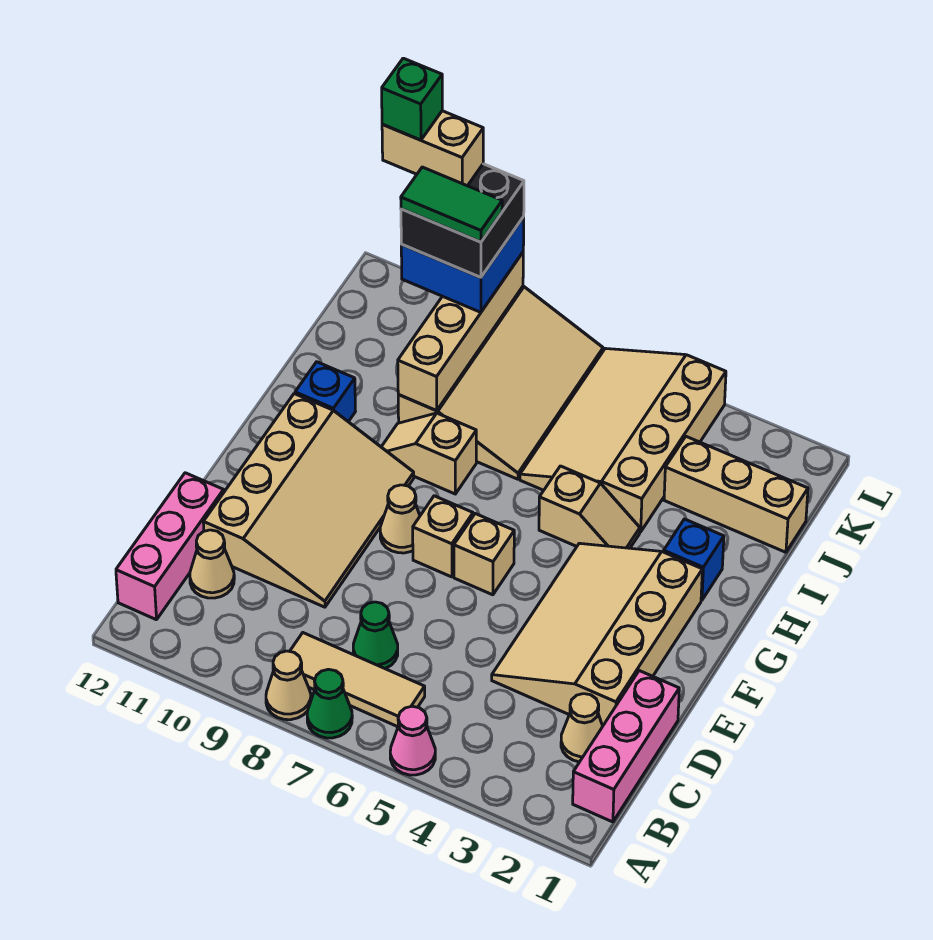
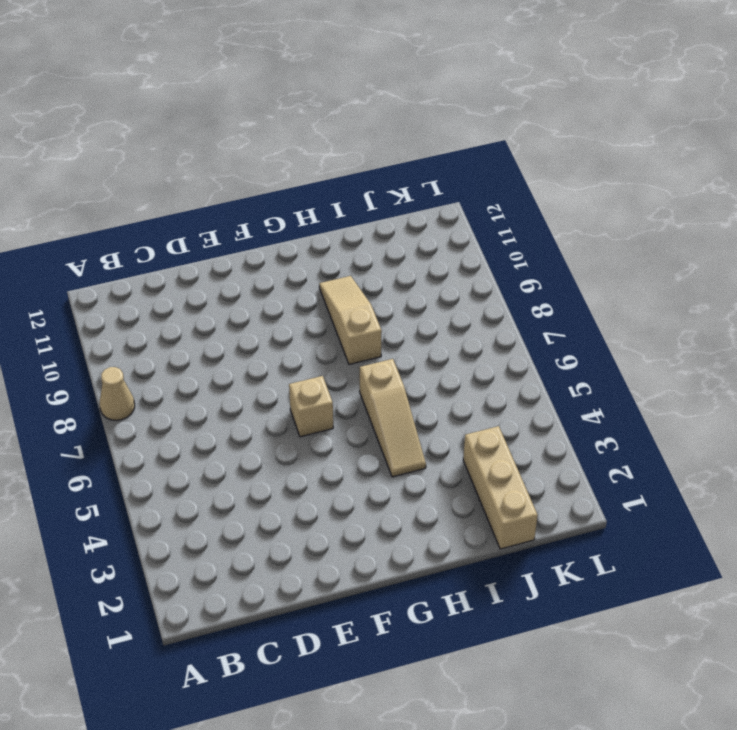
tan 1x3 slope [360,359,426,477] -> tan 1x2 slope [539,466,640,548]
tan 1x3 slope [319,276,382,364] -> tan 1x2 slope [382,413,476,494]
none -> pink 1x1 cone [390,706,435,775]
none -> green 1x1 cone [307,669,352,738]
none -> pink 1x3 brick [573,671,679,822]

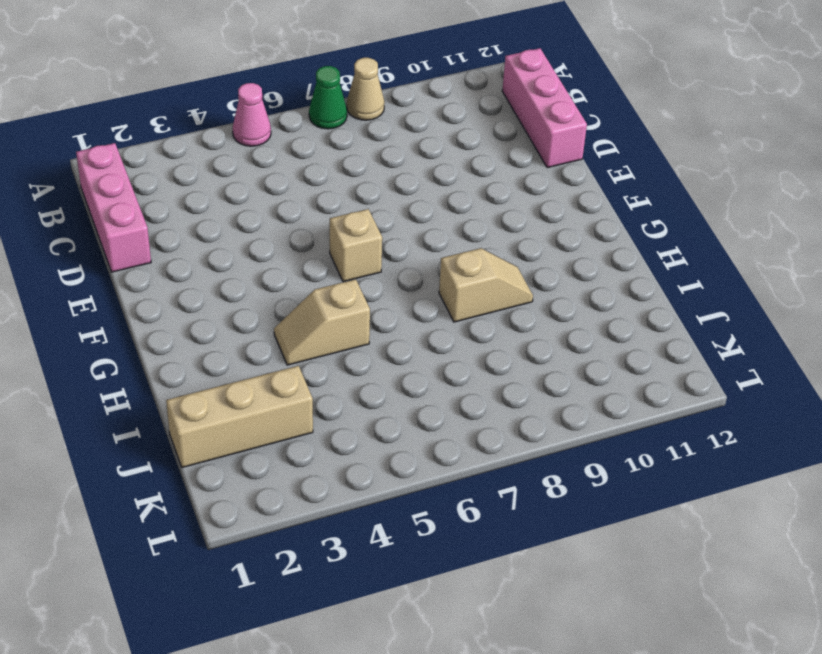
none -> tan 1x3 tile [290,633,425,727]
none -> tan 1x1 cone [561,694,603,762]
none -> green 1x1 cone [353,602,398,669]

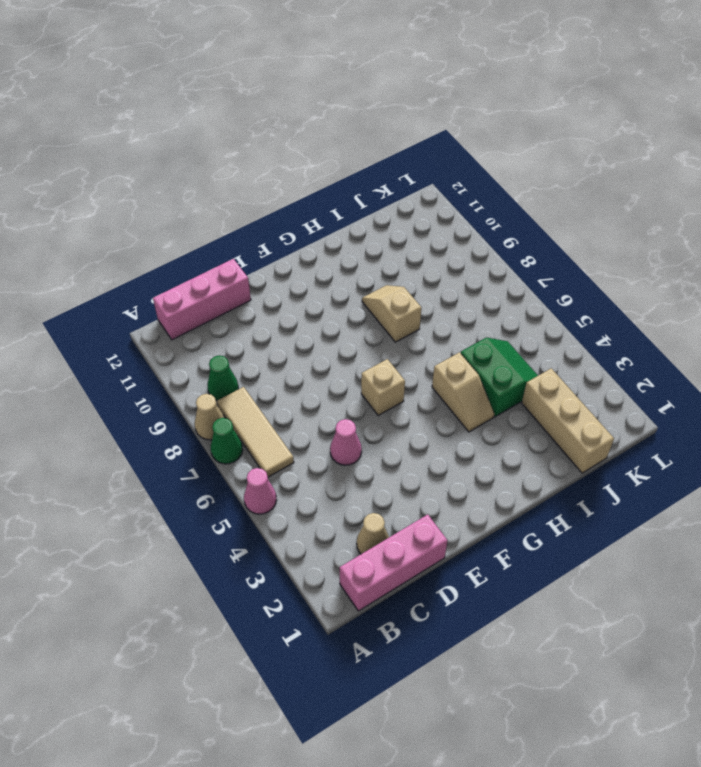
green 1x1 cone [207,355,238,400] -> green 1x1 cone moved to [353,602,398,669]
pink 1x1 cone [330,419,362,465] -> none
green 2x2 slope [461,338,538,417] -> tan 3x4 slope [520,348,726,532]
none -> tan 1x1 cone [190,530,234,598]
none -> tan 3x4 slope [492,543,702,726]
none -> tan 3x4 slope [203,394,414,607]

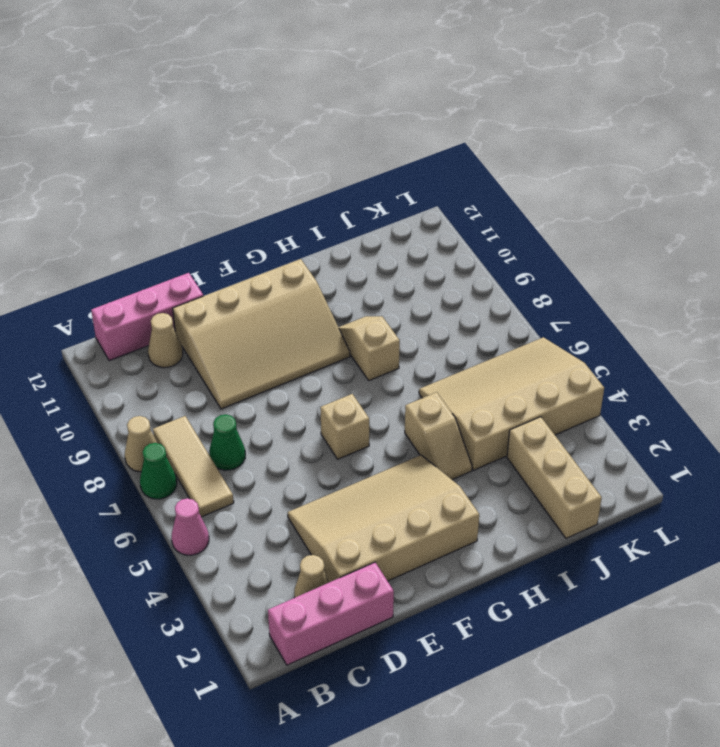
none -> tan 1x1 brick [413,496,473,577]
none -> tan 1x1 cone [380,485,420,553]
none -> blue 1x1 brick [664,519,724,600]

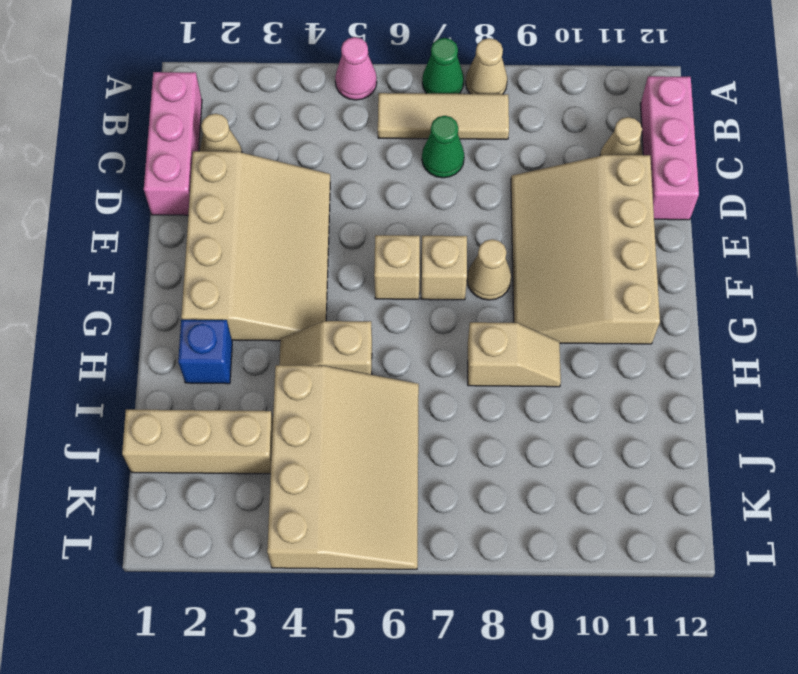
none -> blue 1x1 brick [295,362,355,422]
none -> tan 3x4 slope [398,286,603,479]
none -> tan 1x4 brick [398,253,523,411]

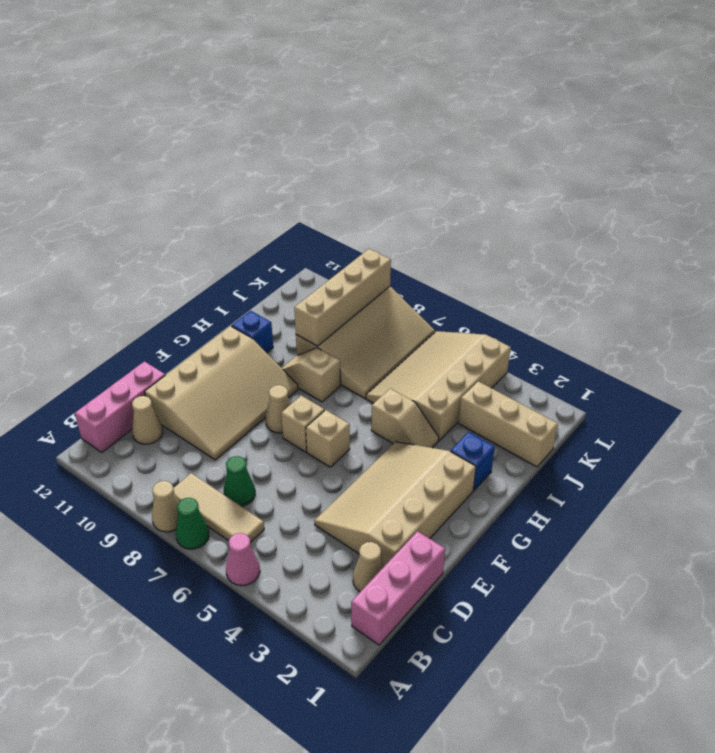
none -> blue 2x2 brick [401,217,524,312]
none -> black 2x2 brick [401,164,524,277]
none -> green 1x2 tile [401,167,502,242]

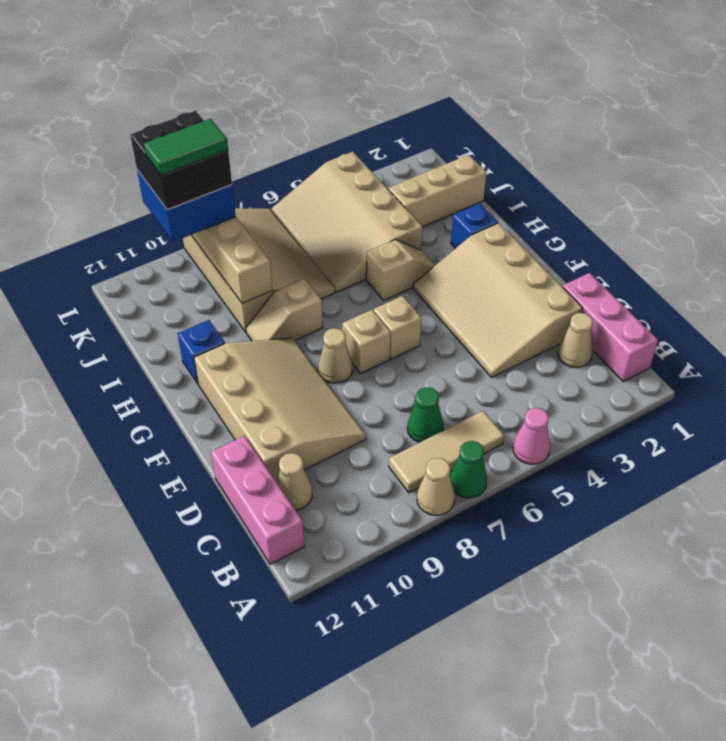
none -> tan 1x2 brick [382,111,483,186]
none -> green 1x1 brick [382,58,442,140]

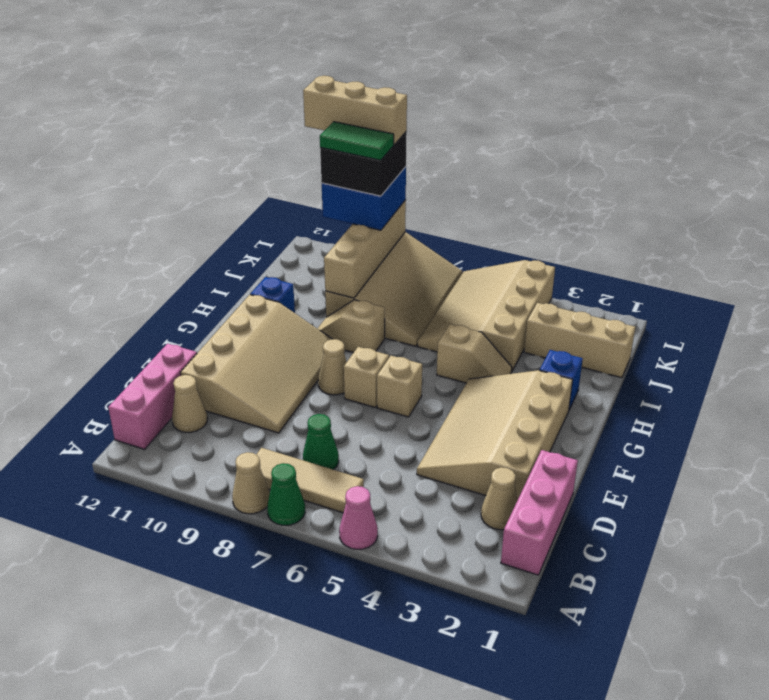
tan 1x3 brick [303,76,407,145] -> tan 1x2 brick [382,111,483,186]
none -> green 1x1 brick [382,58,442,140]

